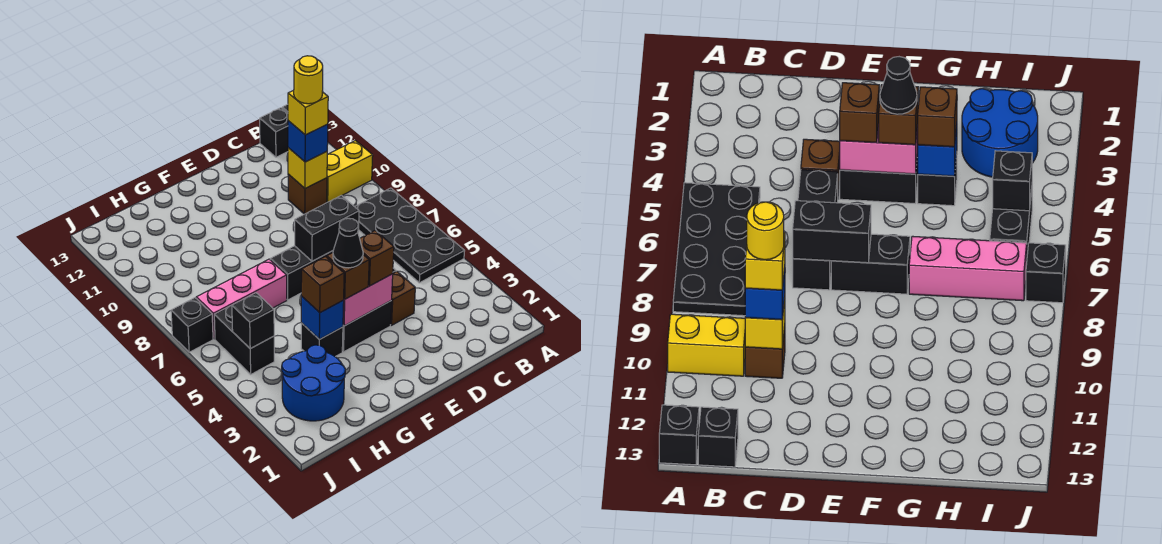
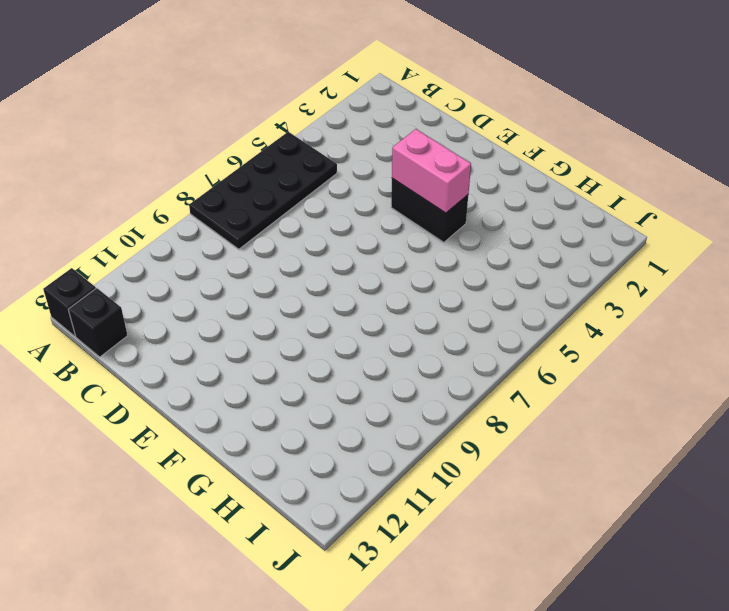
none -> yellow 1x2 brick [327,141,373,202]
none -> brown 1x1 brick [288,174,327,214]
none -> brown 1x1 brick [391,271,415,325]

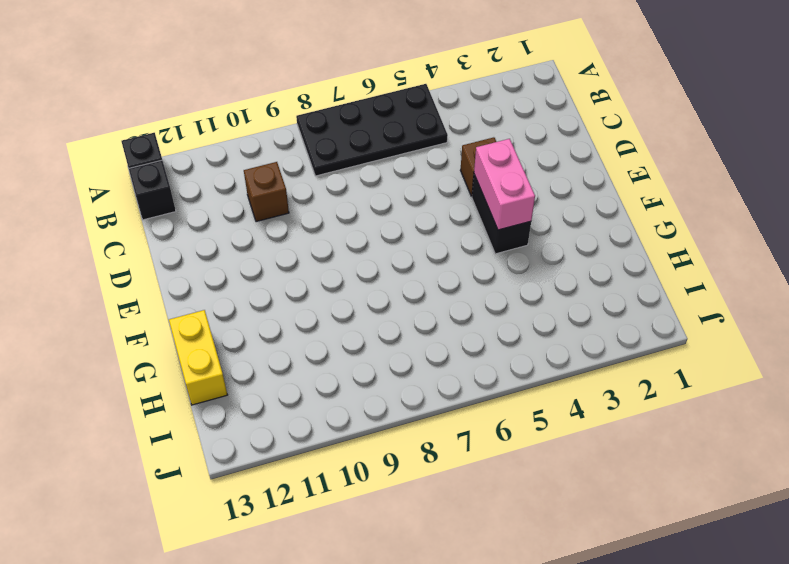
yellow 1x2 brick [169,310,227,405] -> yellow 1x2 brick moved to [327,141,373,202]
none -> black 1x3 brick [793,170,838,290]
none -> black 1x2 brick [270,246,333,300]
none -> black 1x1 brick [301,323,343,357]

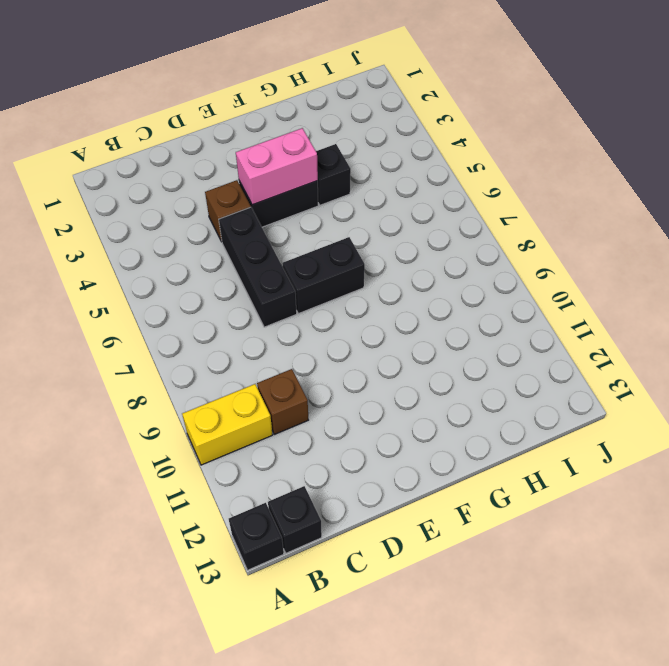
none -> black 2x4 plate [355,188,464,283]
none -> pink 1x3 brick [196,259,287,339]
none -> blue 2x2 round brick [282,345,345,421]

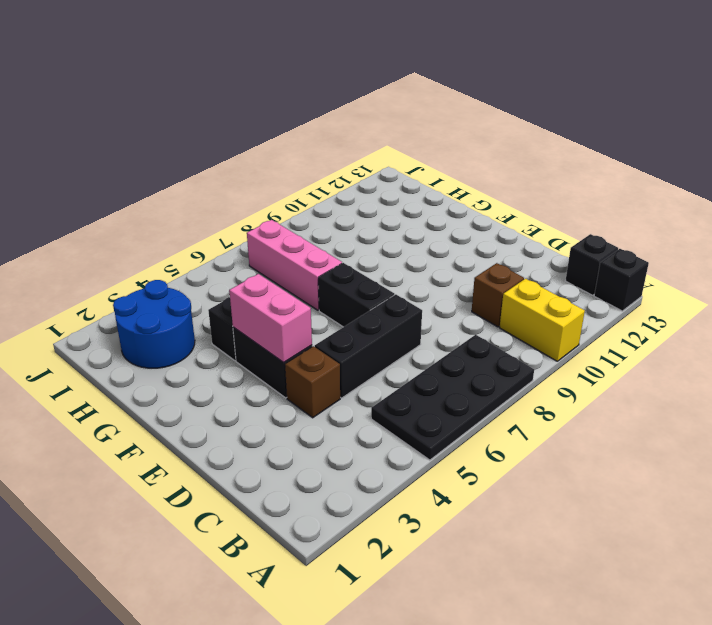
none -> black 1x2 brick [214,305,274,374]
none -> black 1x1 brick [171,298,213,352]
none -> yellow 1x1 brick [288,148,328,188]

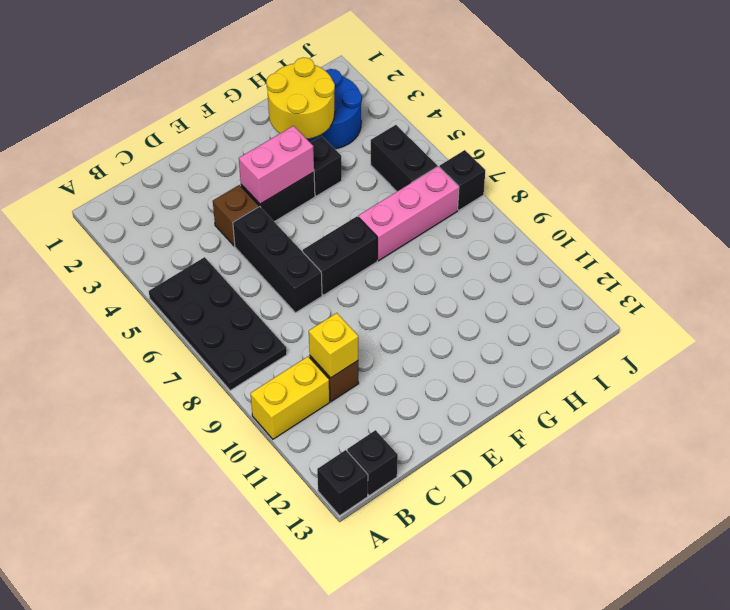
yellow 2x2 round brick [266,58,335,139] -> none
none -> black 1x2 brick [295,195,359,261]
none -> blue 1x1 brick [301,296,344,339]
none -> black 1x1 brick [232,293,274,349]

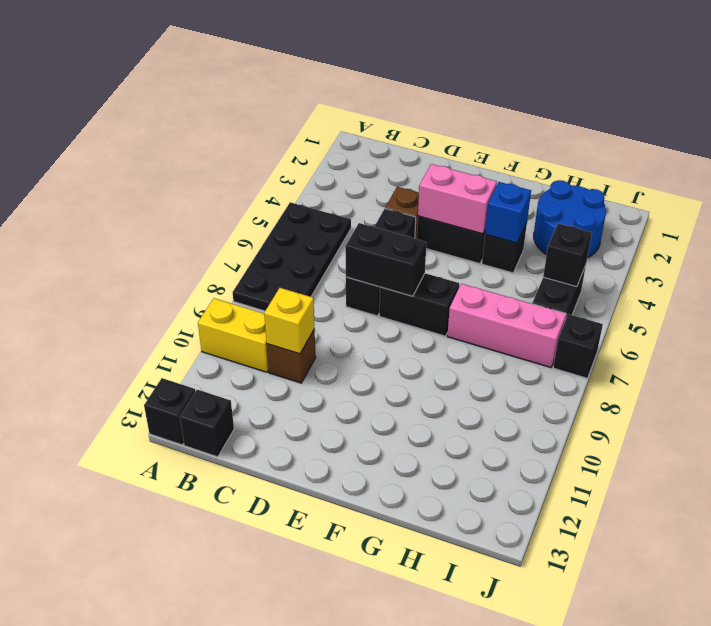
none -> blue 1x1 brick [288,121,328,162]
none -> brown 1x1 brick [360,231,394,286]
none -> brown 1x1 brick [327,253,369,299]

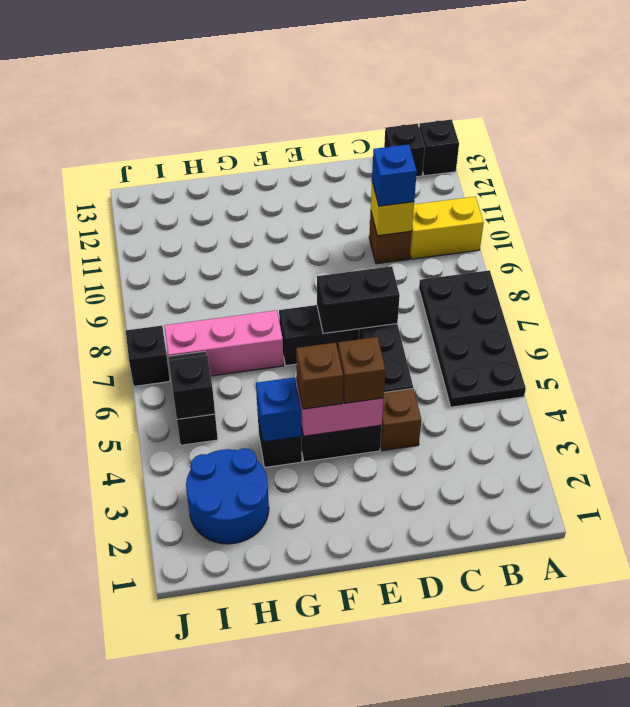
none -> brown 1x1 brick [301,257,344,313]
none -> yellow 1x1 brick [288,90,328,135]
none -> black 1x1 cone [333,218,363,268]

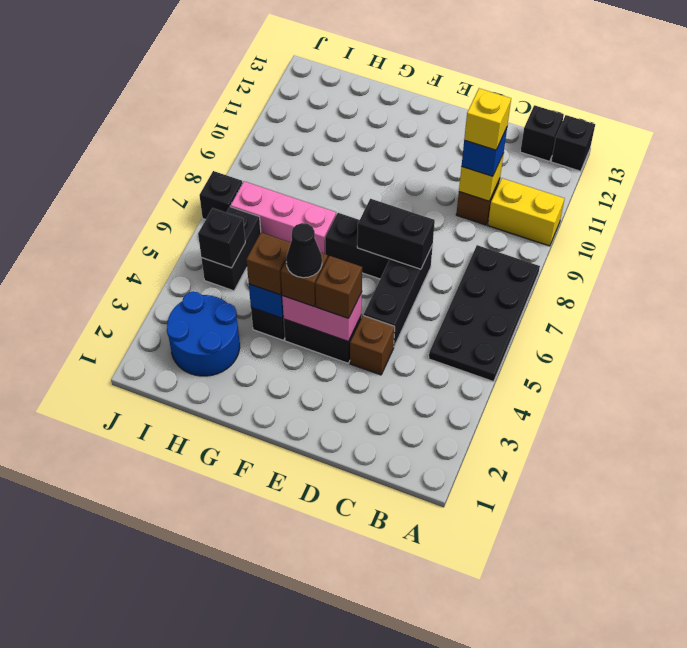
none -> yellow 1x1 round brick [294,56,323,104]

